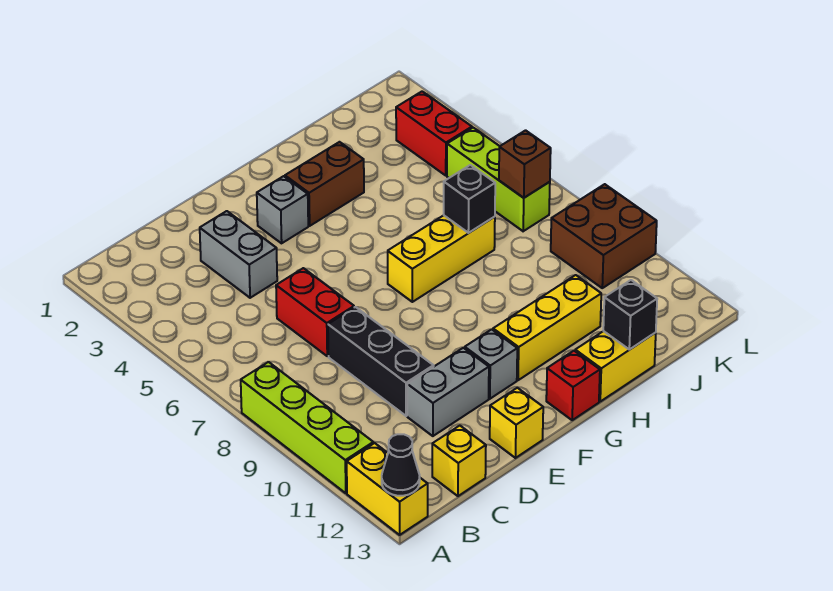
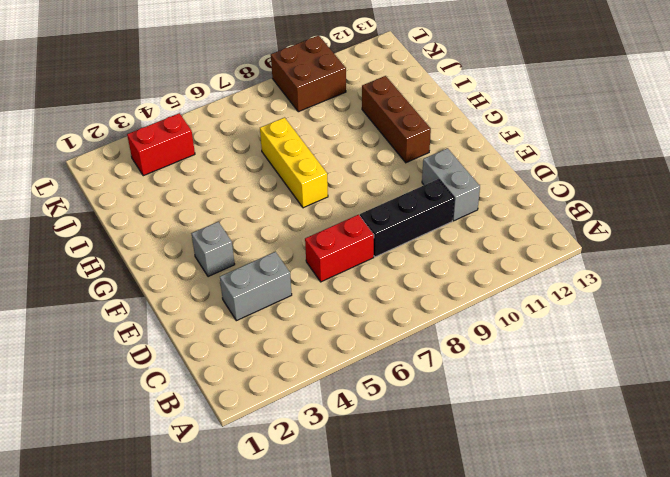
brown 1x3 brick [362,76,431,163] -> yellow 1x3 brick [493,275,601,380]
none -> lime 1x4 brick [241,362,373,493]
none -> yellow 1x2 brick [347,443,428,535]
none -> yellow 1x1 brick [432,426,486,496]

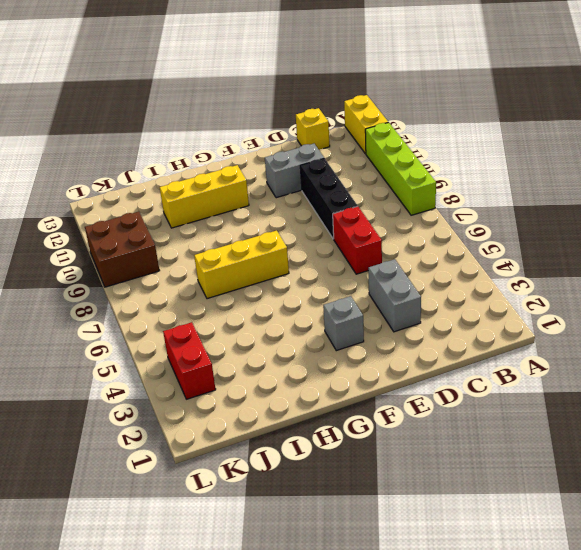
none -> yellow 1x1 brick [490,388,543,458]
none -> grey 1x1 brick [465,329,517,399]
none -> brown 1x2 brick [285,142,364,226]

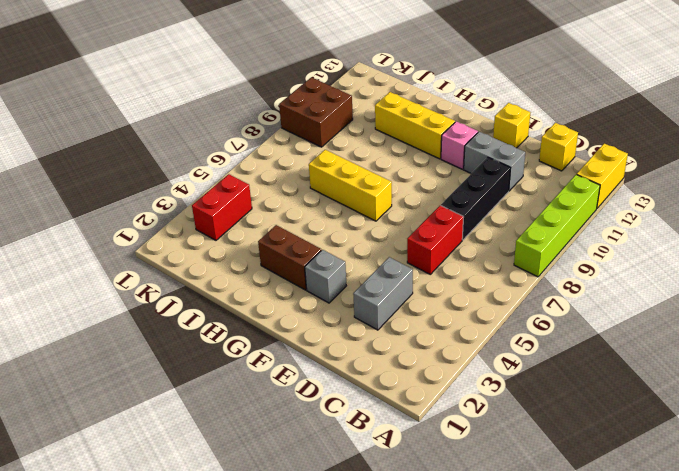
pink 1x1 brick [441,121,478,169] -> grey 1x1 brick [465,329,517,399]
none -> red 1x1 brick [546,351,600,420]
none -> yellow 1x2 brick [575,331,656,401]
none -> lime 1x3 brick [447,128,550,231]

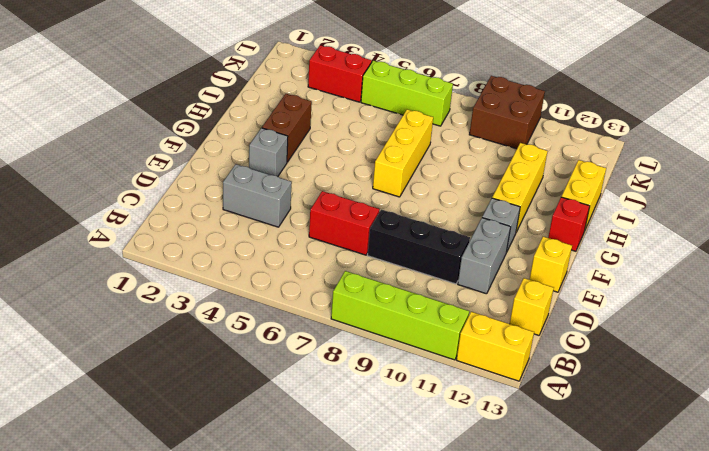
none -> black 1x1 cone [382,434,420,496]
none -> black 1x1 brick [444,165,495,233]
none -> black 1x1 brick [603,280,657,350]

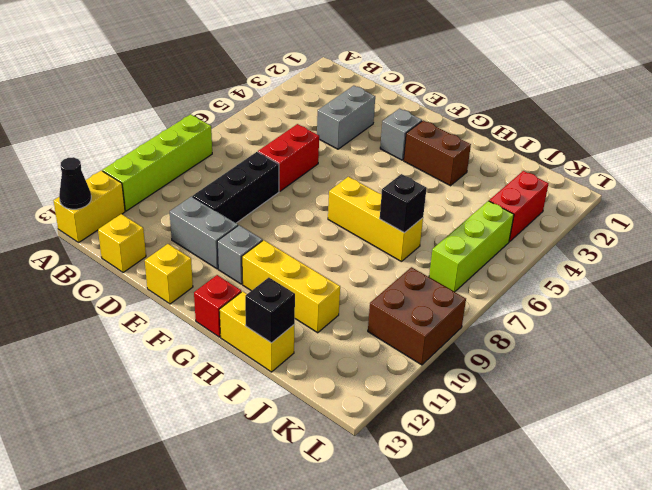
none -> brown 1x1 brick [499,130,551,198]

